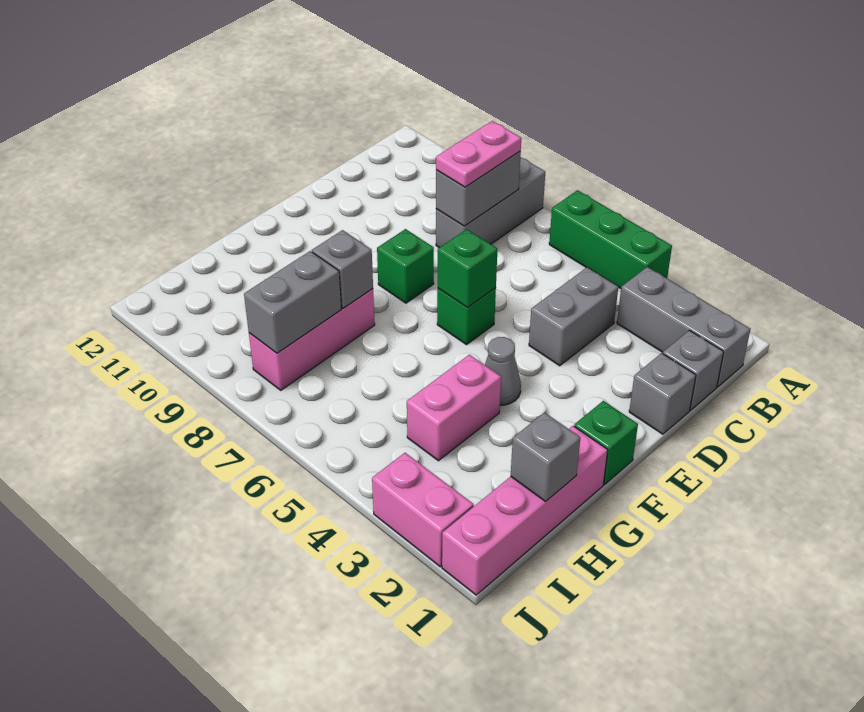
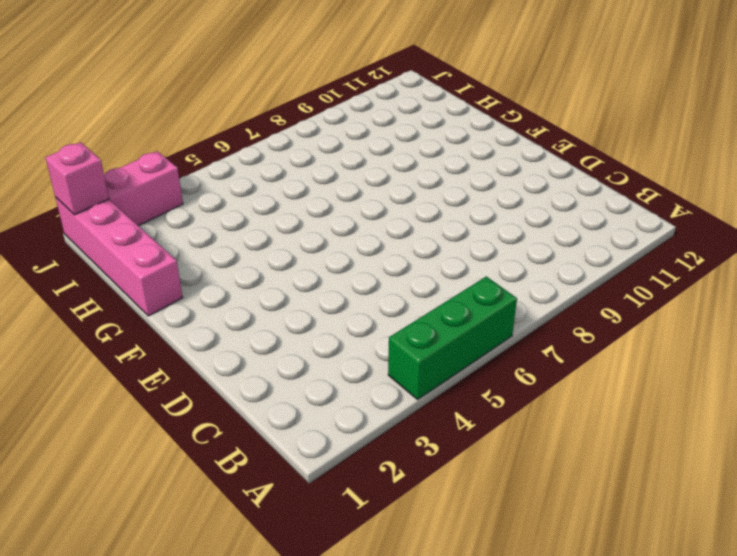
pink 1x1 brick [45,142,109,215] -> none
none -> grey 1x3 brick [436,157,545,248]
none -> grey 1x3 brick [617,267,750,387]
none -> grey 1x1 brick [663,330,724,410]

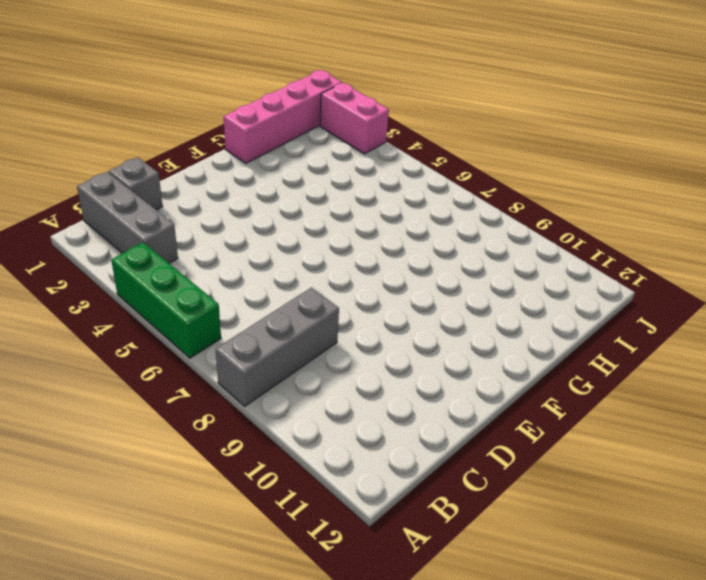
none -> grey 1x2 brick [529,268,618,366]
none -> grey 1x1 brick [629,353,696,434]
none -> green 1x1 brick [437,288,496,345]

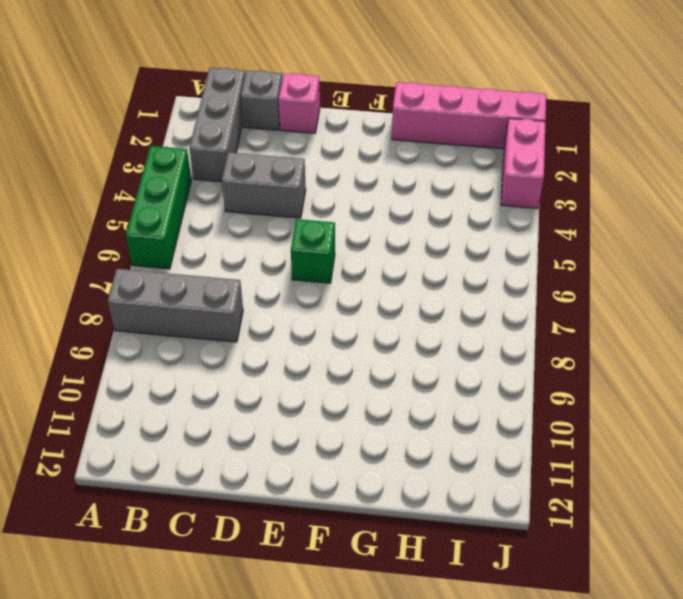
pink 1x1 brick [279,73,320,133] -> grey 1x1 brick [629,353,696,434]
none -> green 1x1 brick [377,229,434,303]
none -> green 1x1 brick [574,401,638,485]
none -> grey 1x1 cone [485,337,521,405]

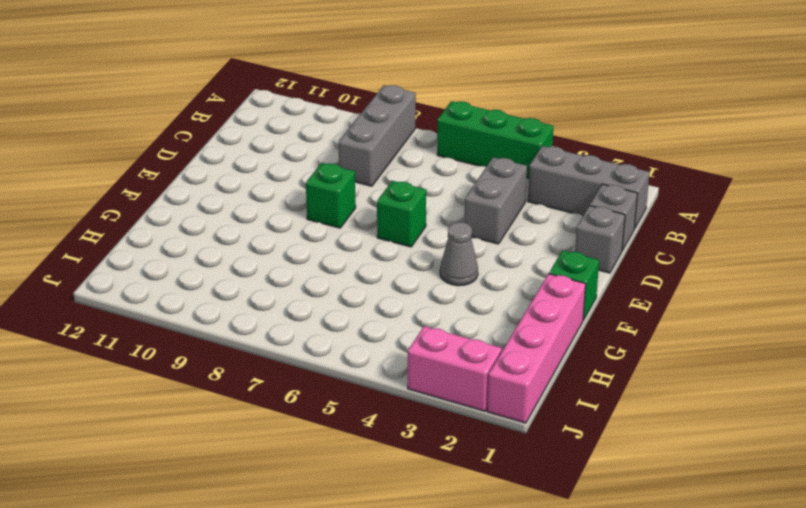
none -> pink 1x2 brick [407,355,501,461]
none -> pink 1x3 brick [249,289,375,390]
none -> grey 1x2 brick [436,151,521,226]

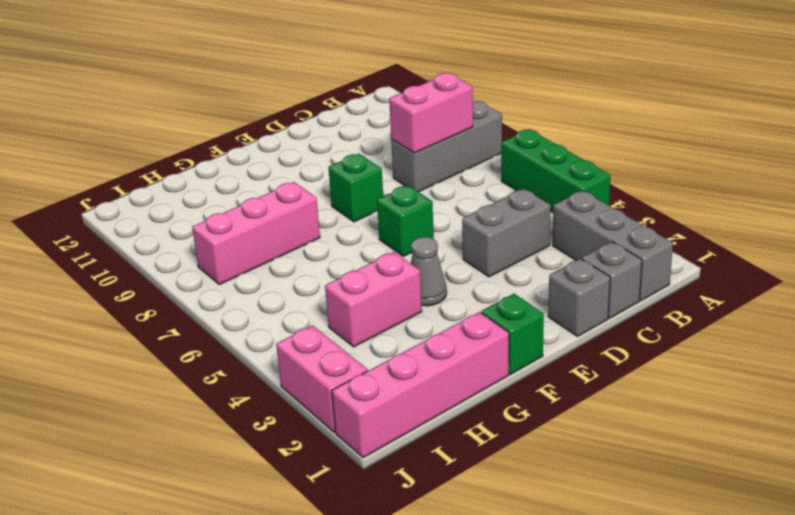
pink 1x2 brick [389,73,473,153] -> grey 1x2 brick [436,151,521,226]
none -> green 1x1 brick [438,229,497,308]
none -> grey 1x1 brick [312,230,373,308]
none -> grey 1x1 brick [511,412,580,501]

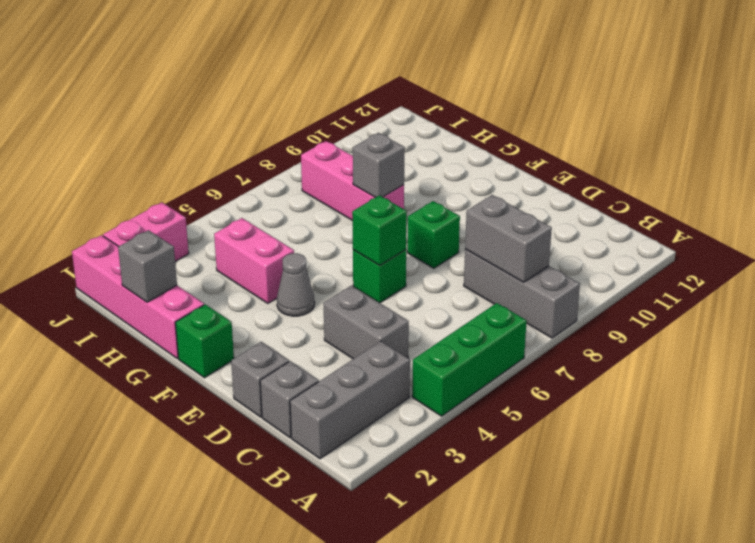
none -> grey 1x2 brick [244,251,341,353]
none -> pink 1x2 plate [436,121,521,187]

